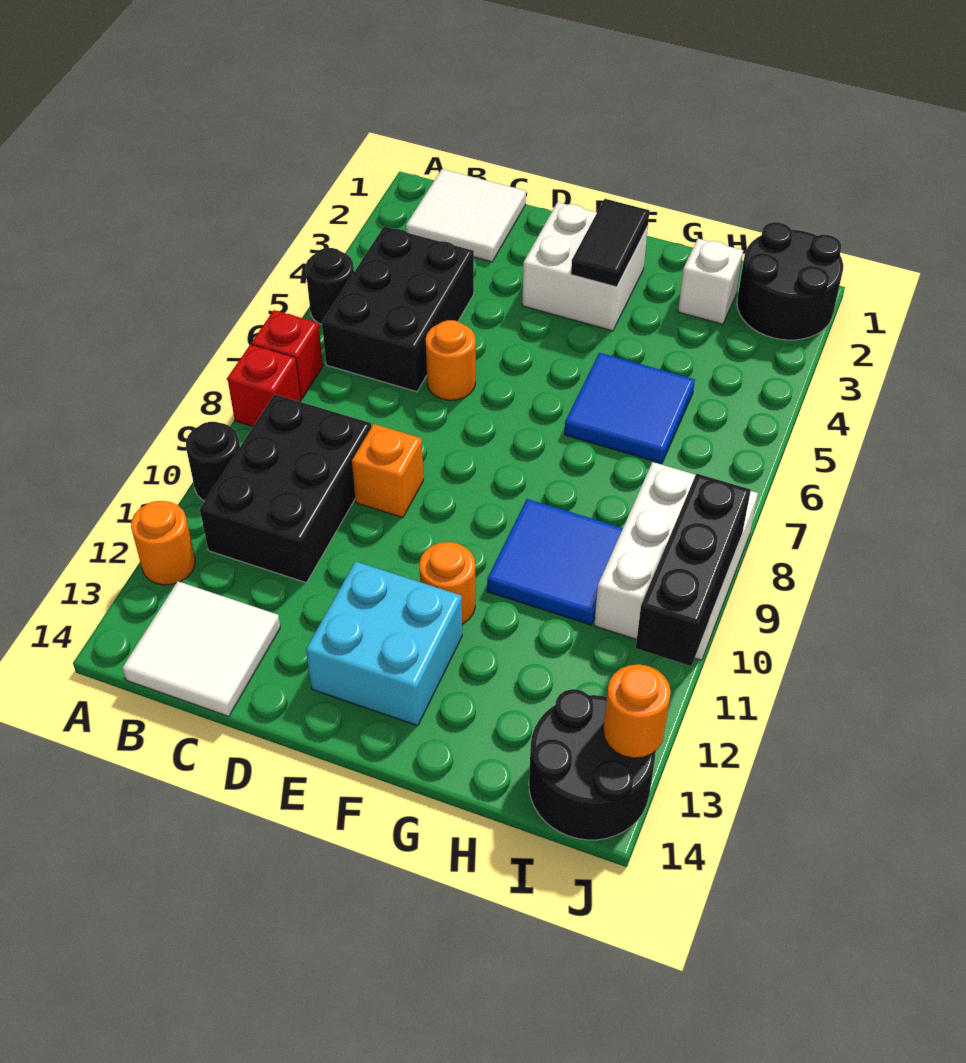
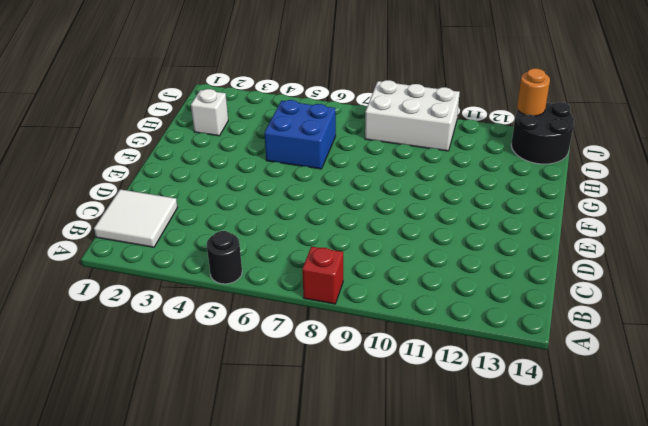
blue 2x2 brick [264,100,336,169] -> blue 2x2 tile [564,353,695,463]
none -> red 1x1 brick [252,310,323,399]
none -> black 1x1 round brick [186,422,240,501]
none -> orange 1x1 round brick [131,501,195,585]

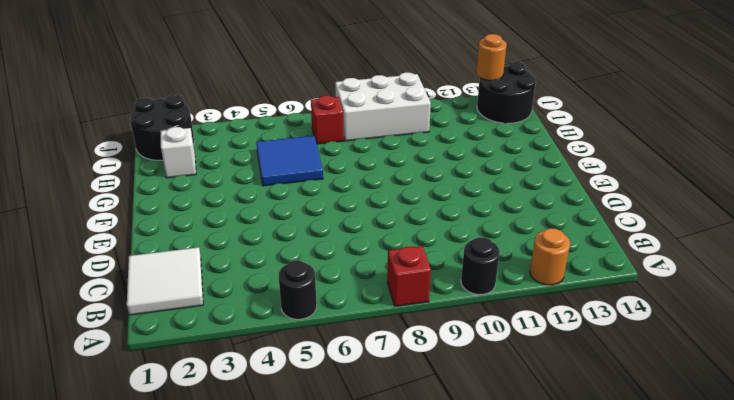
red 1x1 brick [311,95,344,144] -> red 1x1 brick moved to [252,310,323,399]
none -> black 2x3 brick [322,227,474,392]
none -> black 2x3 brick [200,394,371,583]
none -> white 2x2 tile [122,581,280,716]

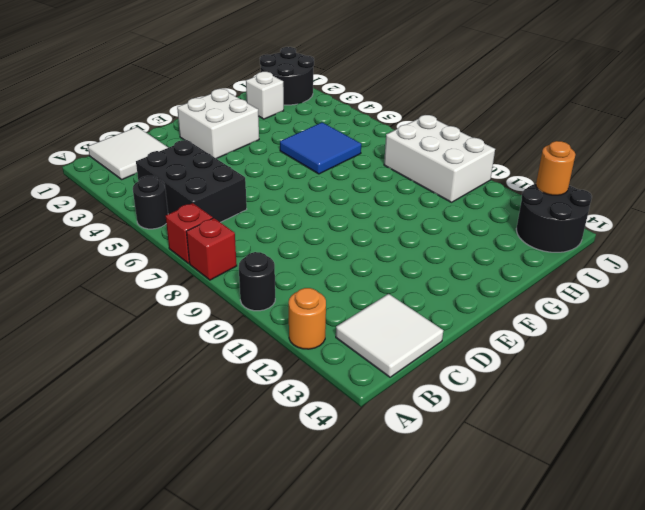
none -> black 2x3 brick [200,394,371,583]
none -> orange 1x1 round brick [426,320,476,400]
none -> orange 1x1 brick [352,424,423,517]

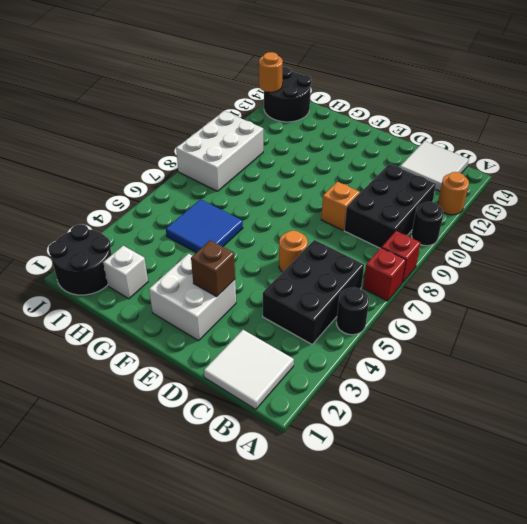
brown 1x1 brick [191,240,235,296] -> none
none -> cyan 2x2 brick [306,561,462,726]
none -> orange 1x1 round brick [419,542,475,624]
none -> blue 2x2 tile [487,499,623,625]

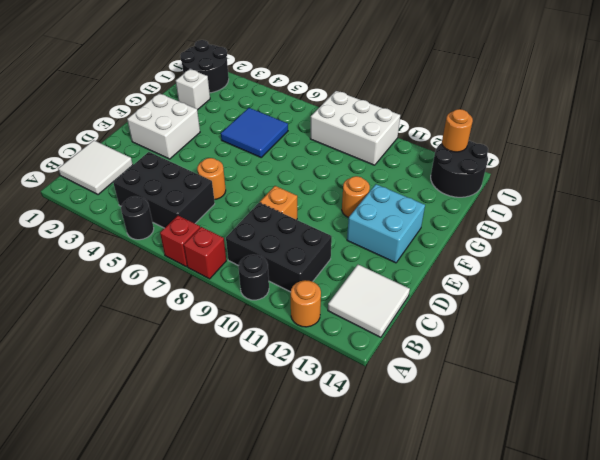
none -> blue 2x2 tile [487,499,623,625]
none -> black 1x2 tile [571,199,649,287]
none -> black 1x3 brick [636,474,751,666]

